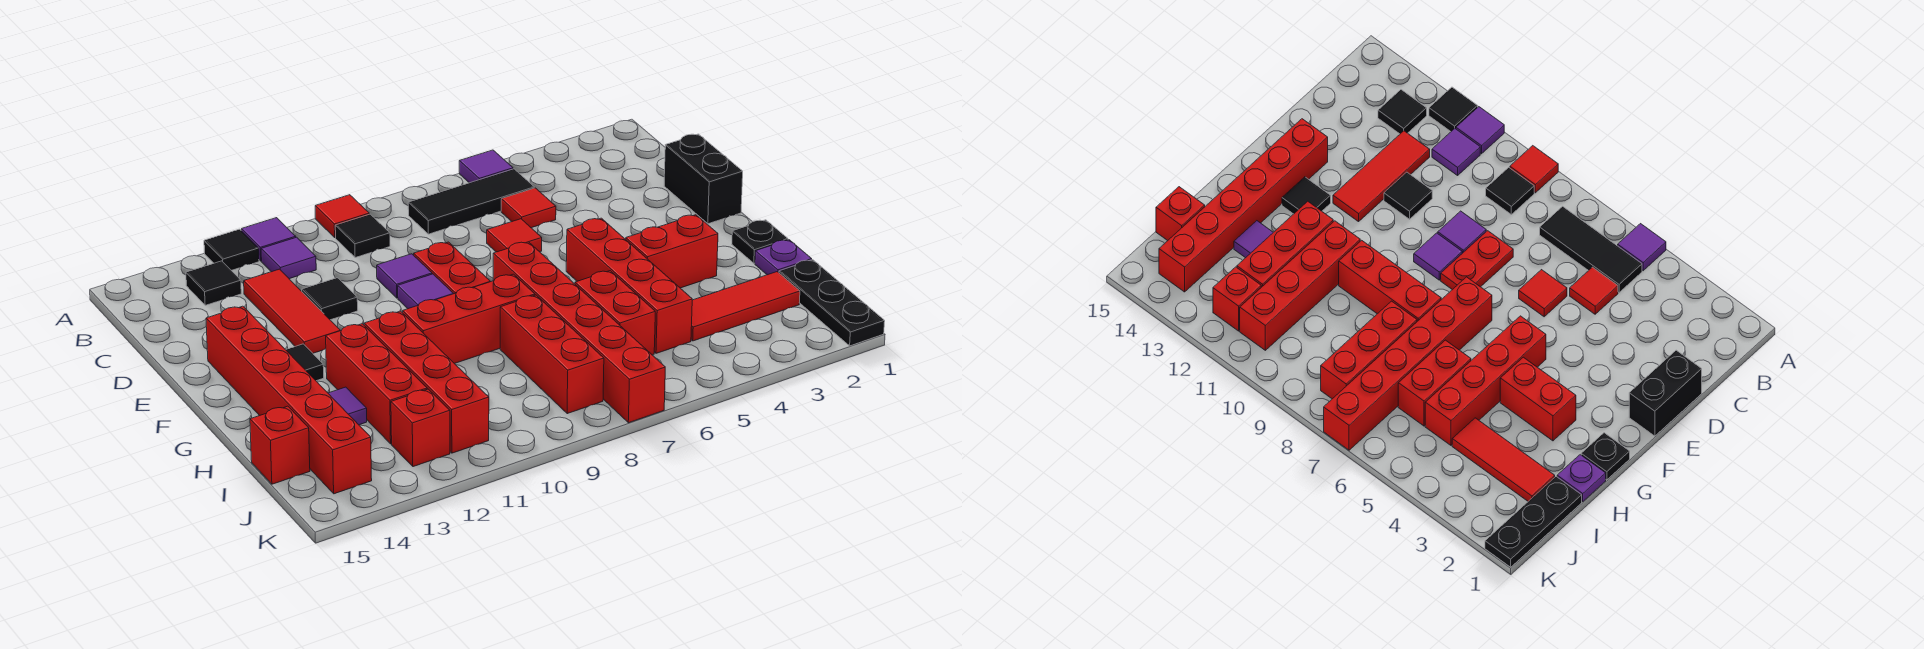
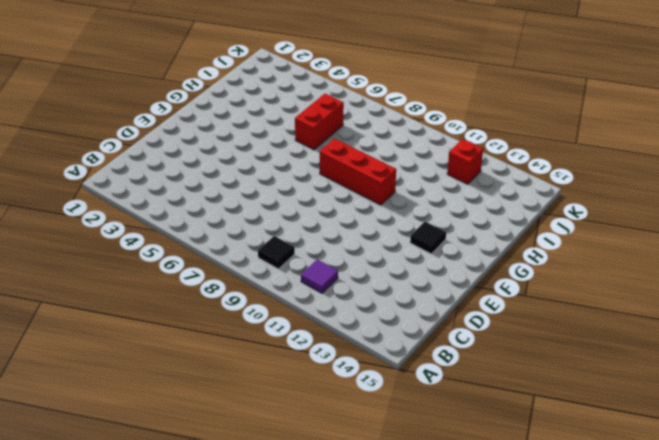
none -> purple 1x1 tile [459,150,513,183]
none -> red 1x1 tile [315,195,369,238]
none -> purple 1x1 tile [241,218,296,261]
none -> black 1x1 tile [204,229,259,270]

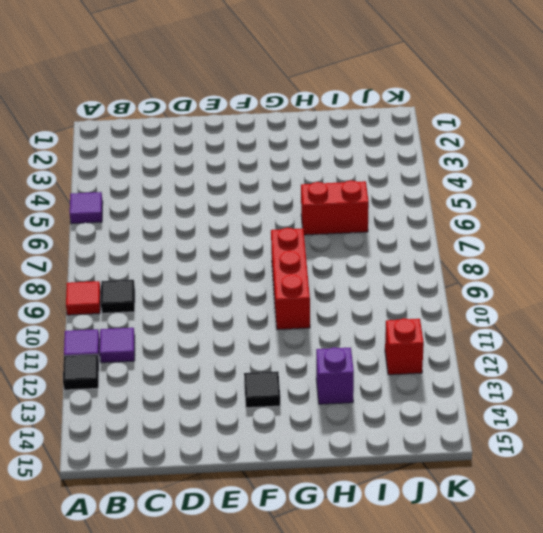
purple 1x1 brick [316,347,354,404] -> purple 1x1 tile [328,387,367,425]
none -> black 1x3 tile [408,169,534,234]
none -> black 1x1 tile [186,261,241,305]
none -> red 1x1 tile [501,188,556,228]
none -> red 1x3 tile [244,269,341,353]

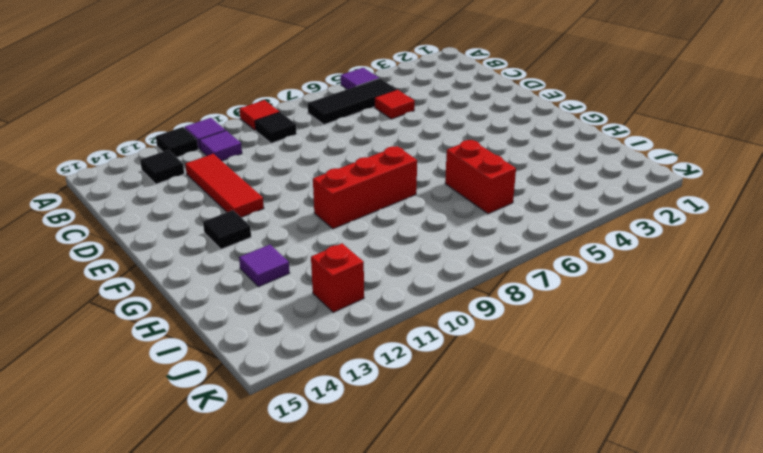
none -> black 1x2 brick [664,134,743,224]
none -> red 1x1 tile [487,219,542,252]
none -> red 1x2 plate [414,242,491,294]
none -> purple 1x1 tile [377,254,432,298]

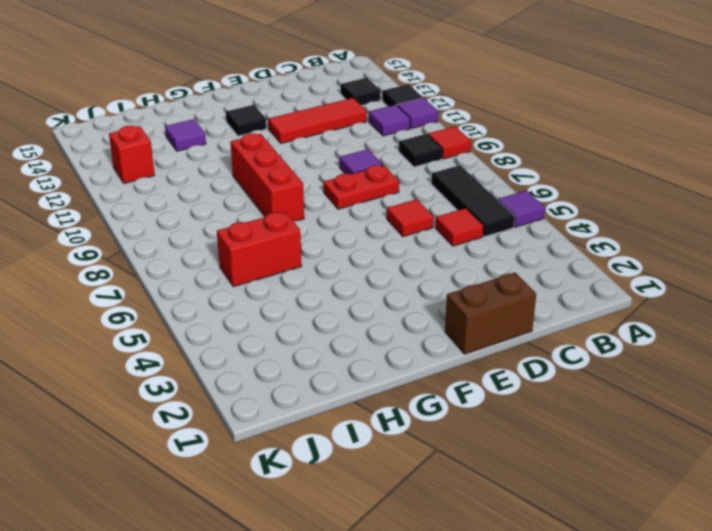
brown 1x2 brick [445,273,536,354] -> black 1x2 brick [664,134,743,224]
none -> black 1x1 tile [302,278,358,320]
none -> purple 1x1 tile [398,274,454,309]
none -> red 1x6 brick [206,306,372,494]
none -> red 1x4 brick [566,218,692,353]

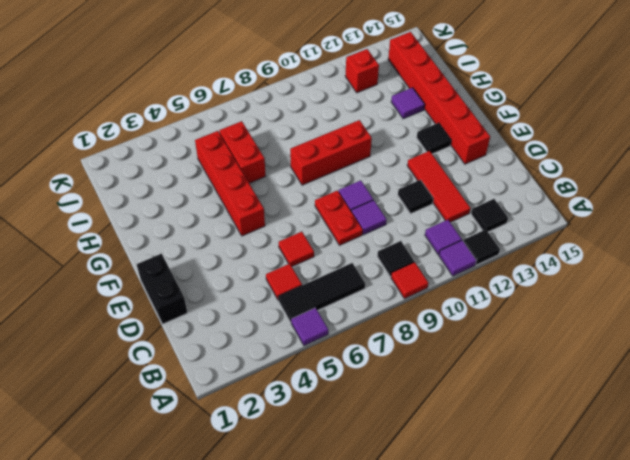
none -> red 1x6 brick [493,242,665,423]
none -> black 1x1 plate [732,220,788,263]
none -> red 1x2 brick [626,215,718,288]
none -> red 1x4 brick [364,311,489,453]

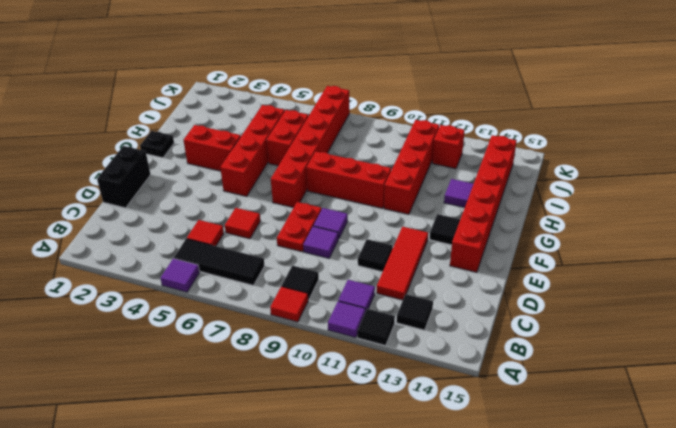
none -> red 1x3 brick [326,324,427,444]
none -> purple 1x1 plate [755,240,812,275]
none -> red 1x3 brick [500,295,604,414]
none -> black 1x3 plate [779,260,885,346]

